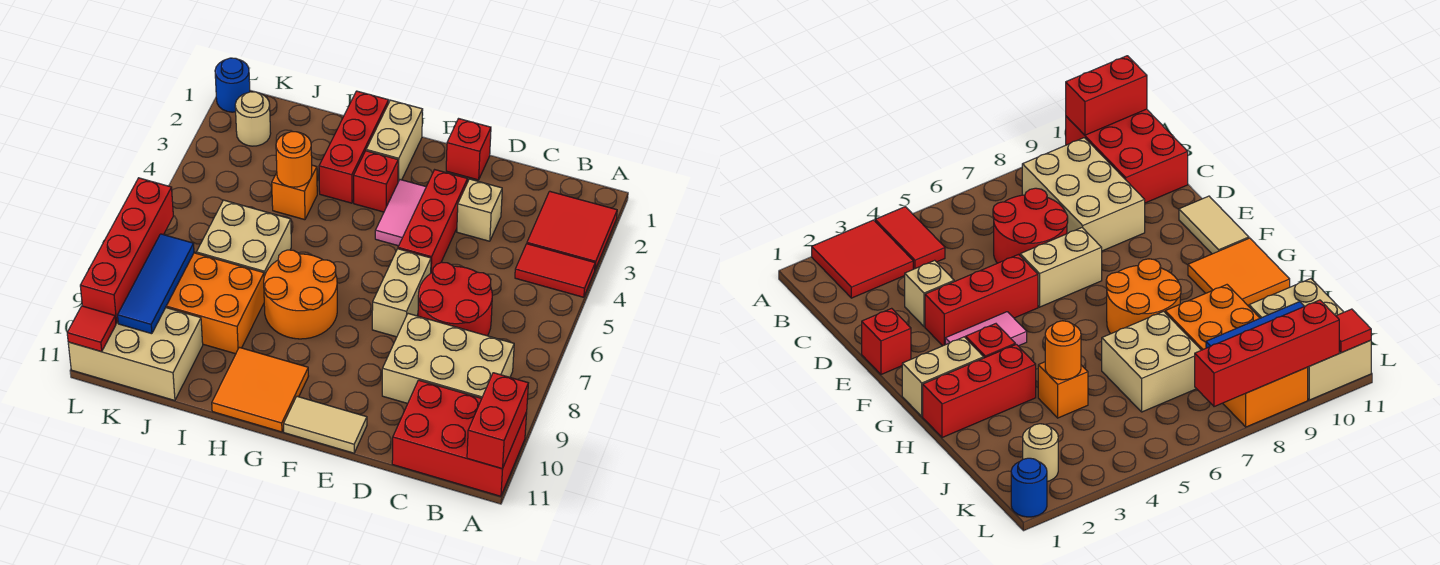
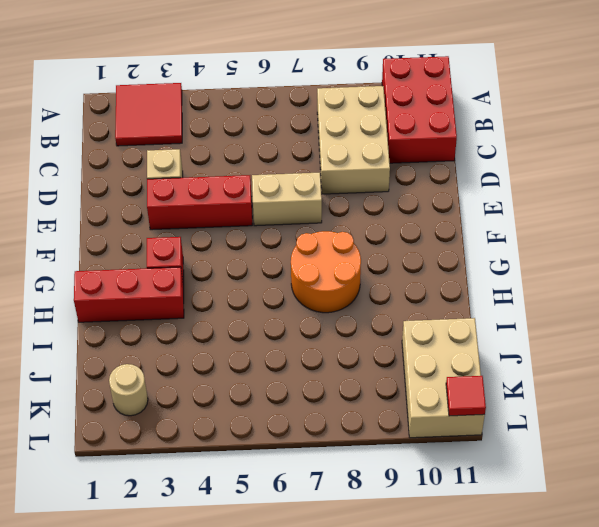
none -> red 1x2 tile [515,244,595,297]
none -> red 2x2 round brick [418,262,492,336]
none -> red 1x1 brick [446,119,491,180]

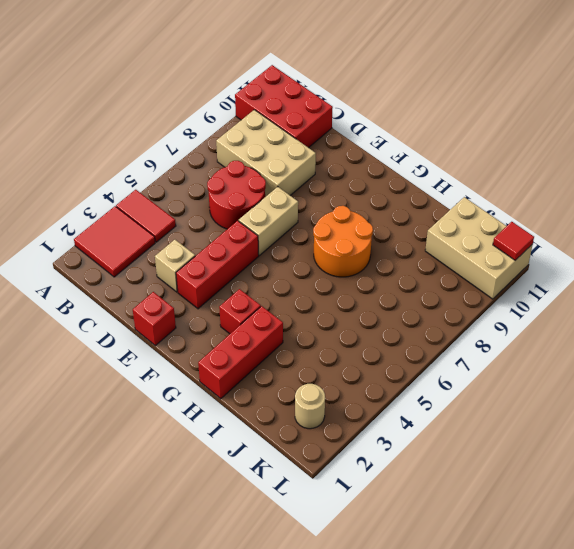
none -> tan 1x2 tile [284,396,367,453]
none -> pink 1x2 tile [375,180,426,246]
none -> tan 1x2 brick [366,100,423,182]

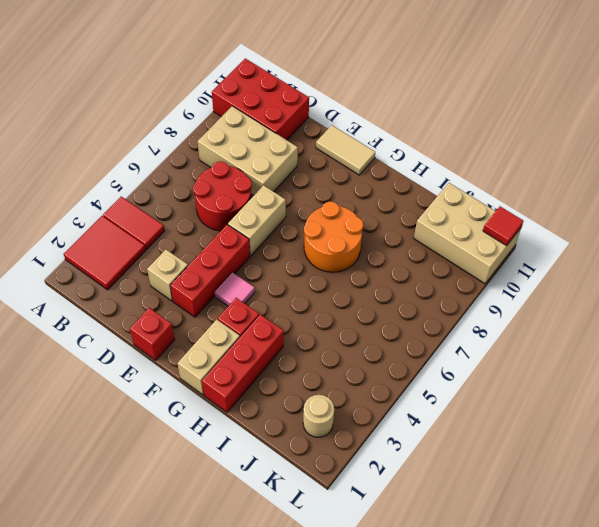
pink 1x1 tile [215,272,255,306] -> pink 1x2 tile [375,180,426,246]
none -> orange 2x2 tile [212,347,308,432]
none -> orange 1x1 brick [272,165,317,220]
none -> tan 2x2 brick [196,200,291,276]

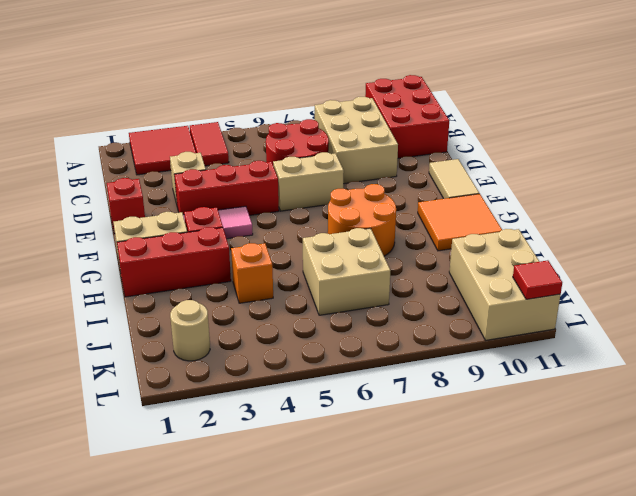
none -> orange 2x4 brick [166,253,264,354]
none -> blue 1x1 round brick [215,58,250,112]
none -> red 1x2 brick [467,373,528,469]

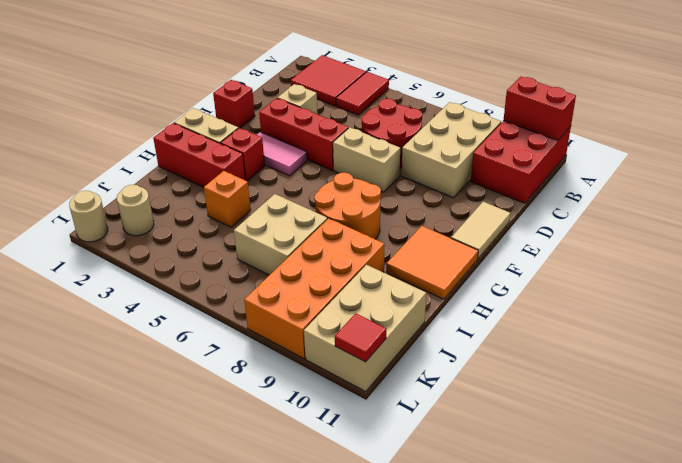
tan 1x1 round brick [69,191,108,242] -> blue 1x1 round brick [215,58,250,112]
none -> orange 1x1 round brick [276,132,312,187]
none -> blue 1x3 tile [118,234,194,334]
none -> red 1x4 brick [80,178,173,323]

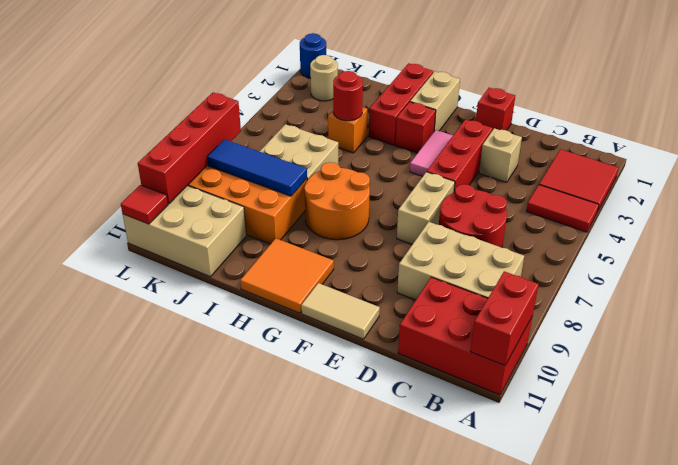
red 1x1 round brick [333,71,363,121] -> orange 1x1 round brick [276,132,312,187]
blue 1x3 tile [207,139,307,196] -> blue 1x3 tile turned to [118,234,194,334]

